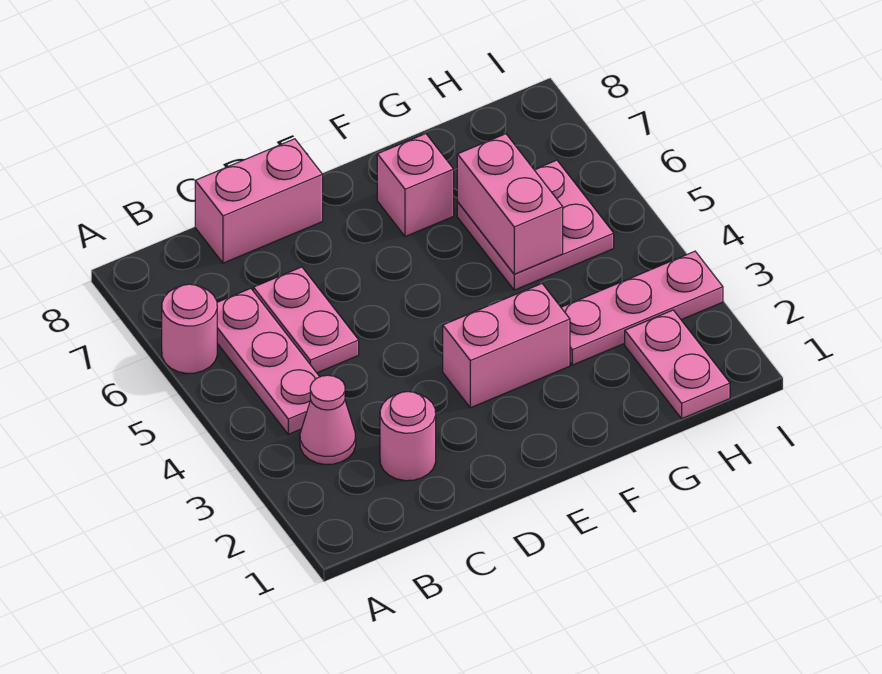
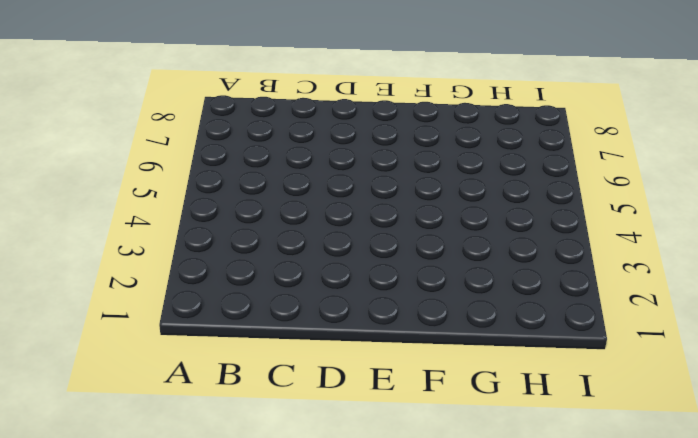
none -> pink 1x1 round brick [162,284,217,373]
none -> pink 1x1 cone [300,375,356,464]
none -> pink 1x3 plate [217,288,319,434]

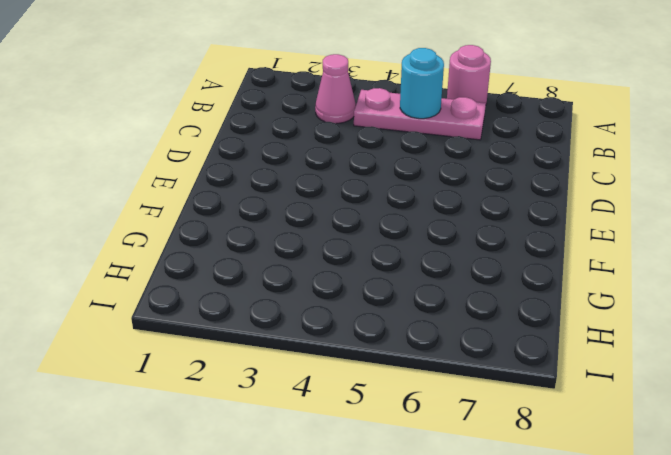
cyan 1x1 round brick [400,48,444,119] -> none
none -> pink 1x1 round brick [380,392,436,481]
none -> pink 1x2 plate [253,267,359,373]
none -> pink 1x2 brick [195,139,323,263]

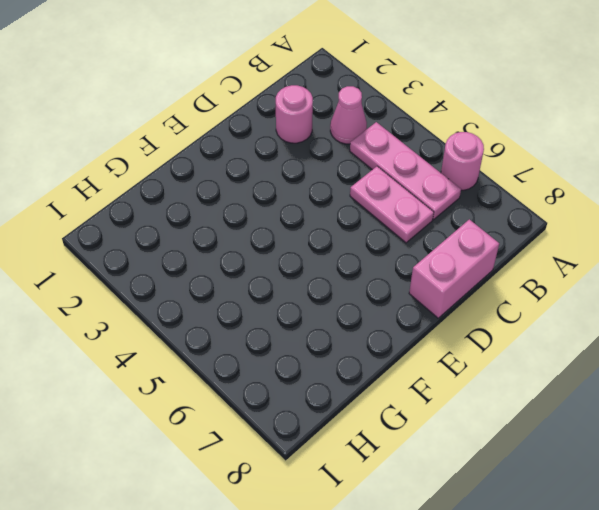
none -> pink 1x2 brick [443,284,570,408]
none -> pink 1x1 brick [377,134,454,237]
none -> pink 1x3 plate [561,251,723,365]

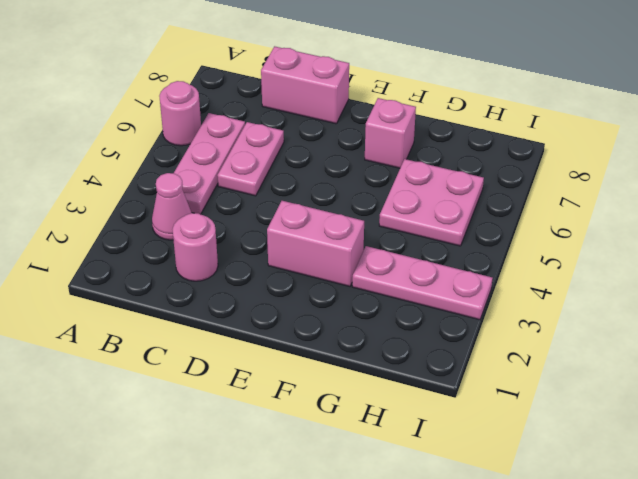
none -> pink 1x2 plate [625,310,730,419]
none -> pink 1x2 brick [457,134,563,274]

